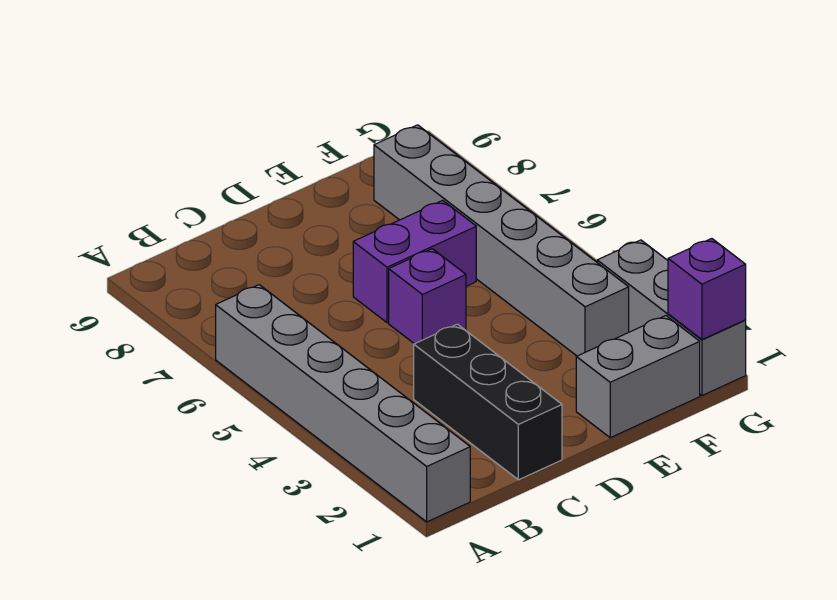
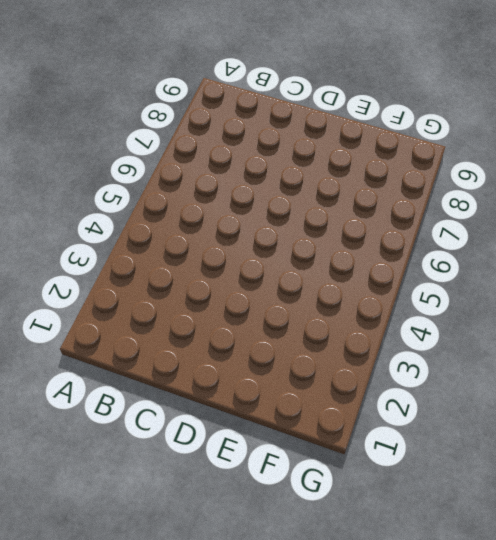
none -> grey 1x6 brick [216,285,470,522]
none -> black 1x3 brick [414,324,562,480]

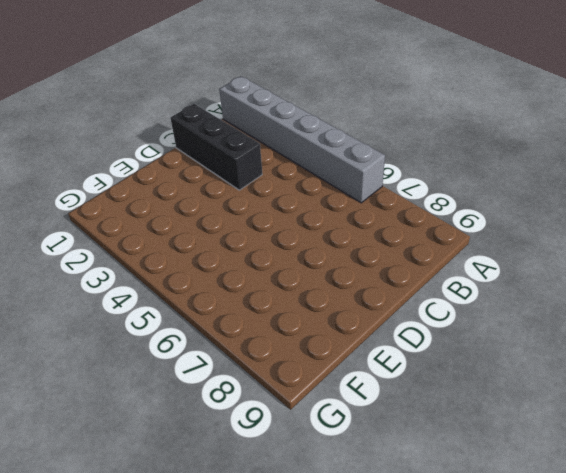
none -> purple 1x1 brick [389,249,466,344]
none -> purple 1x2 brick [353,200,476,323]

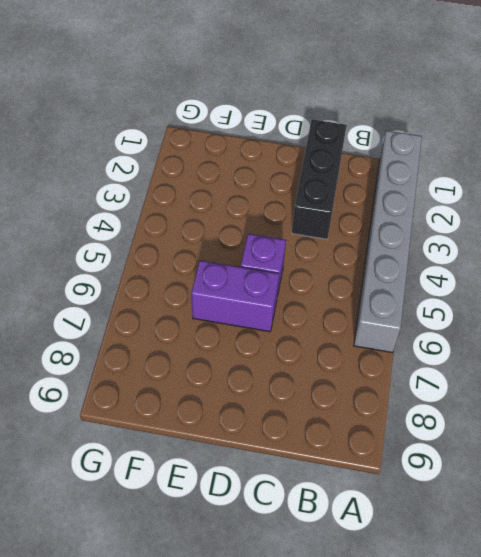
none -> grey 1x2 brick [576,316,700,438]
none -> grey 1x6 brick [374,125,629,356]

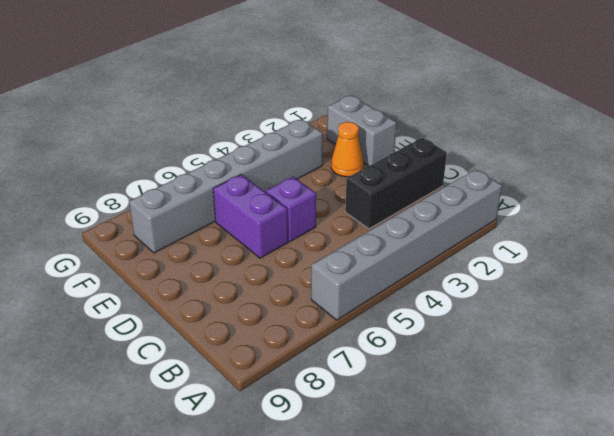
orange 1x1 cone [331,122,363,177] -> none
none -> grey 1x3 brick [597,240,746,395]
none -> purple 1x1 brick [668,239,746,339]

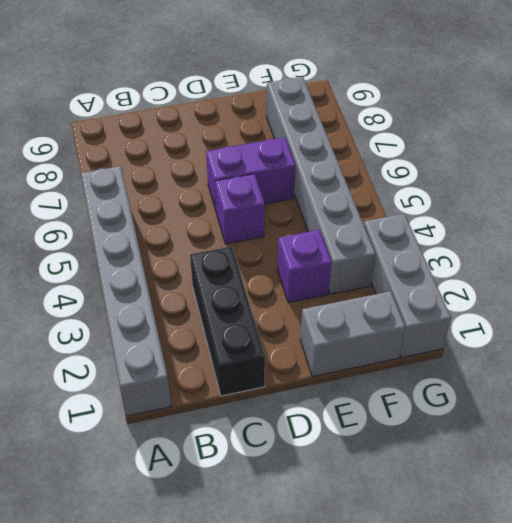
purple 1x1 brick [277,230,332,303] -> purple 1x1 brick moved to [668,239,746,339]

